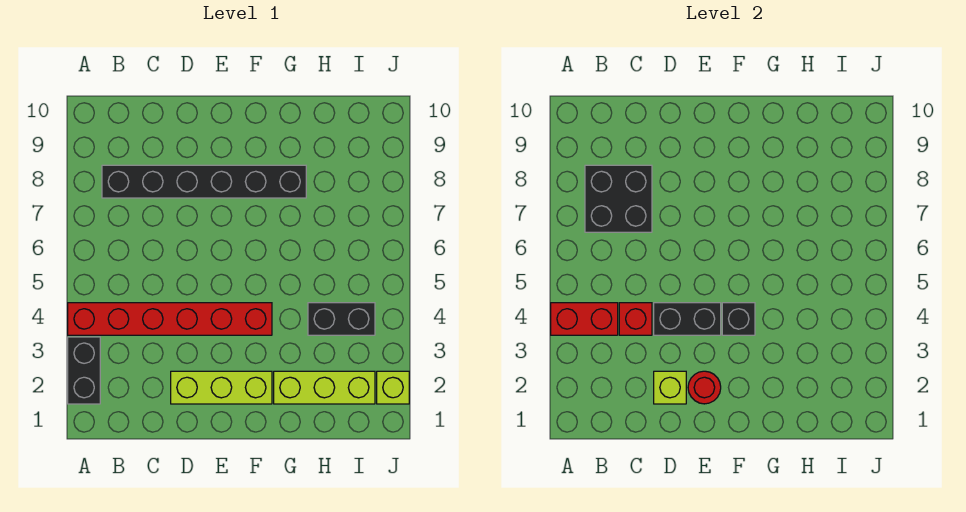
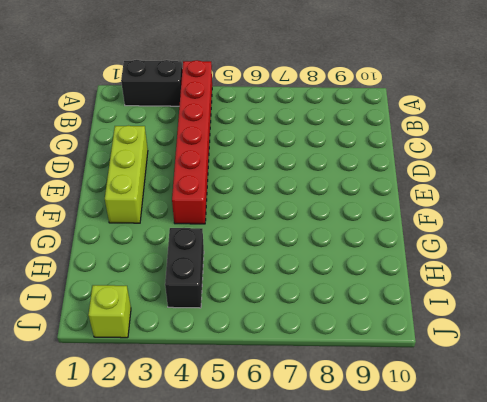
none -> black 1x6 brick [102,165,306,198]
none -> lime 1x3 brick [274,371,375,404]
none -> red 1x2 brick [551,303,618,335]

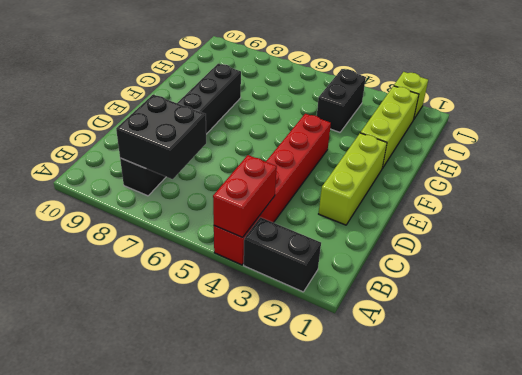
none -> red 1x1 brick [619,303,652,335]
none -> lime 1x1 brick [654,371,686,404]
none -> black 1x2 brick [654,303,721,335]

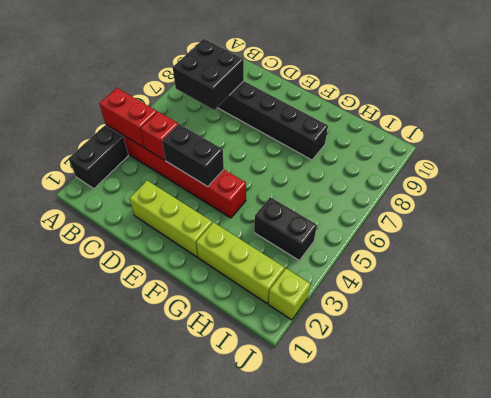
none -> lime 1x1 brick [654,371,686,404]
none -> red 1x1 round brick [688,371,721,404]
none -> black 1x1 brick [722,303,755,335]

